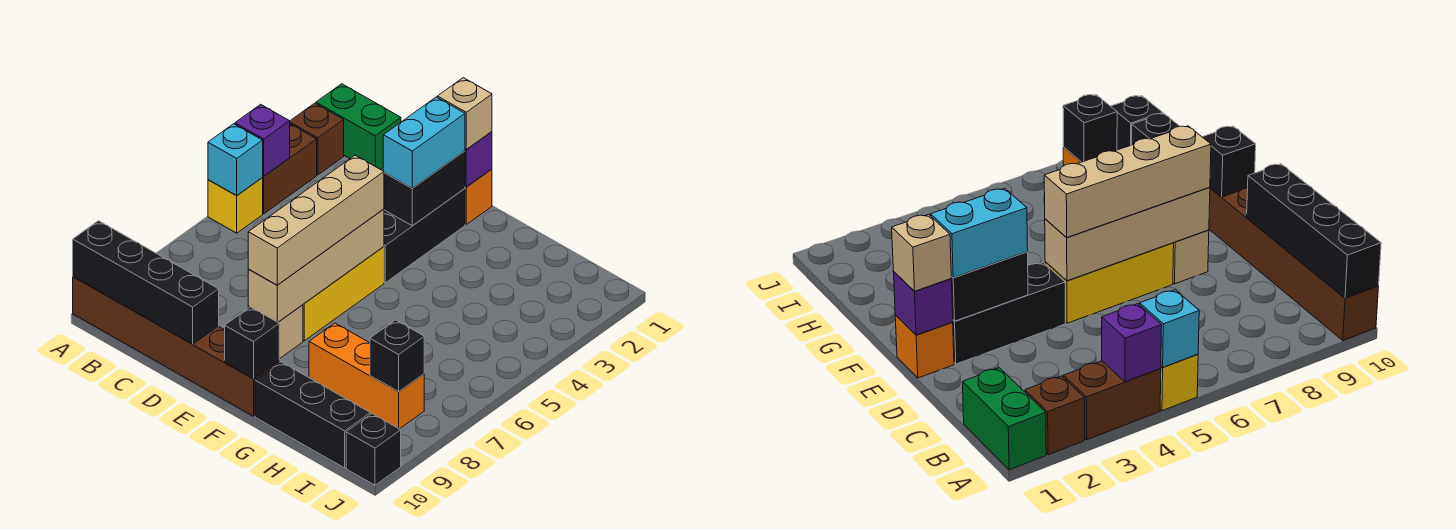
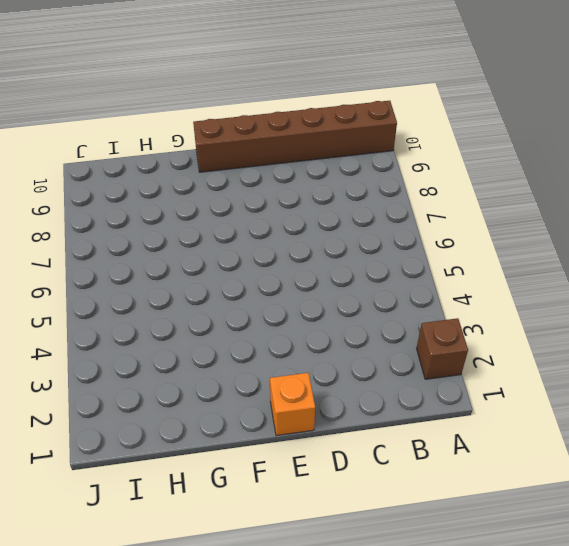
none -> green 1x2 brick [316,84,401,169]
none -> brown 1x2 brick [262,124,317,214]
none -> yellow 1x1 brick [208,178,263,233]

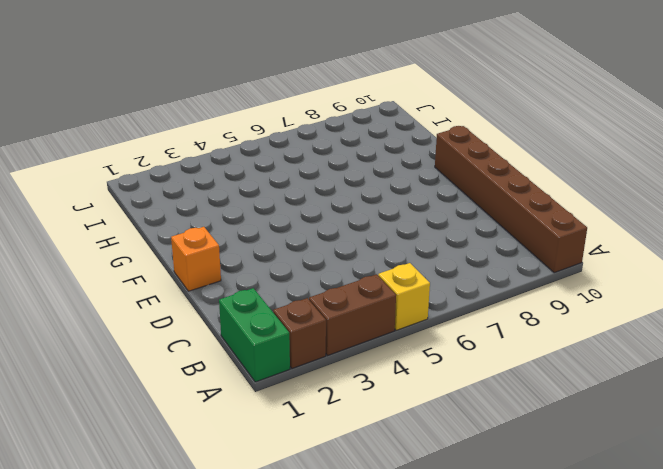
none -> black 1x3 brick [384,189,465,283]
none -> yellow 1x3 brick [303,247,384,341]
none -> tan 1x1 brick [248,305,303,359]

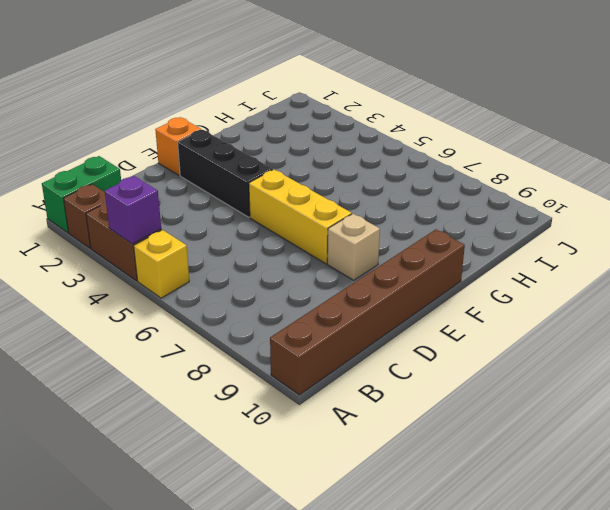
none -> orange 1x3 brick [309,323,424,429]
none -> black 1x3 brick [255,362,370,468]
none -> black 1x1 brick [346,414,401,485]

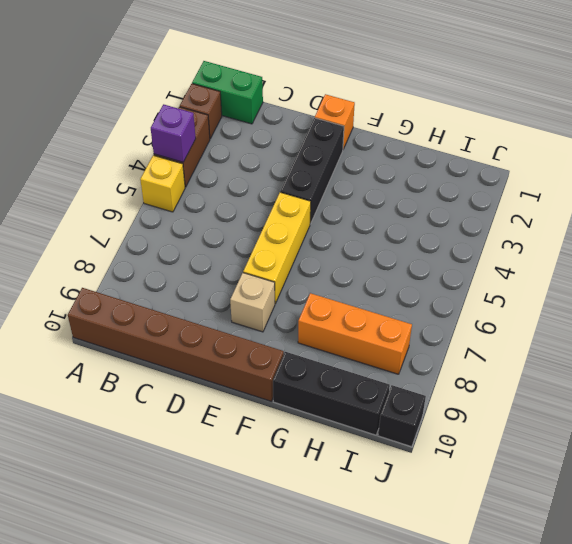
none -> cyan 1x1 brick [208,124,263,196]
none -> black 1x4 brick [73,221,219,344]
none -> purple 1x1 brick [465,132,492,187]

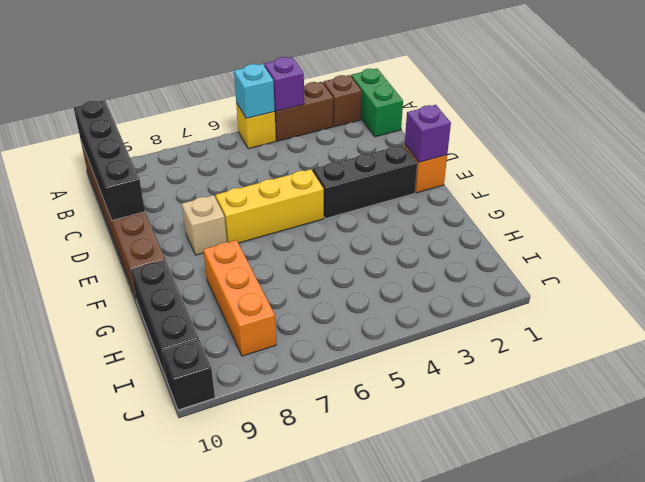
none -> black 1x2 brick [384,151,465,226]
none -> tan 1x4 brick [248,209,384,322]
none -> black 1x1 brick [225,307,279,379]

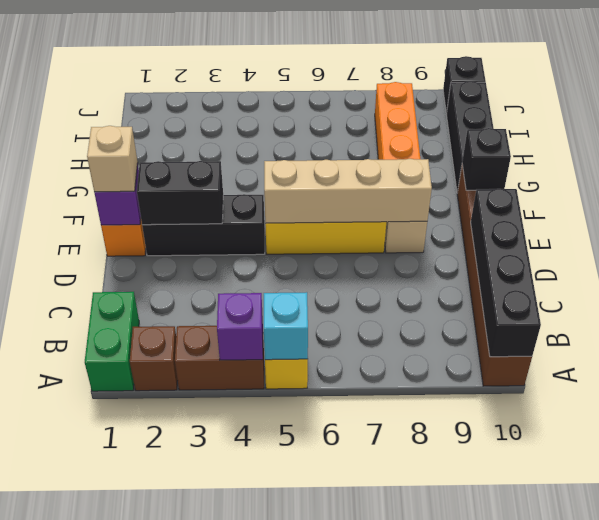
none -> black 1x1 brick [370,320,424,392]
none -> cyan 1x2 brick [383,97,465,188]
none -> tan 1x4 brick [248,155,384,285]

